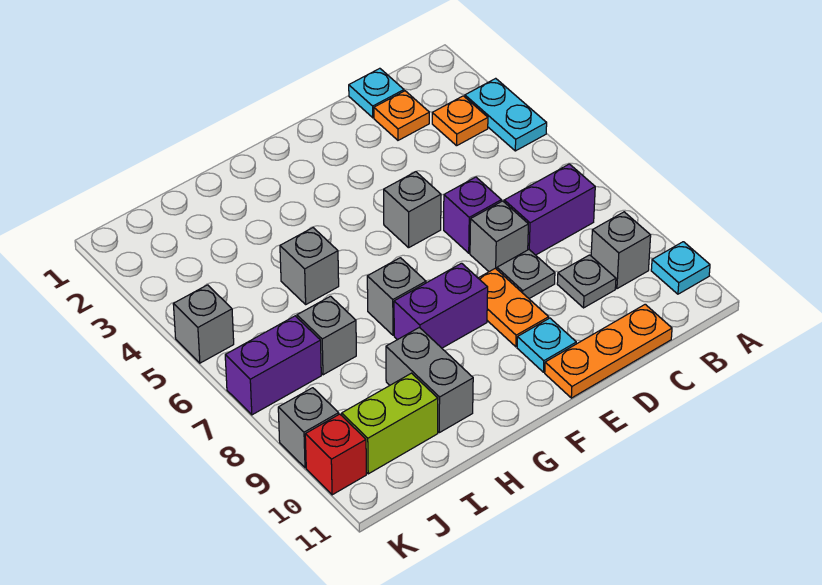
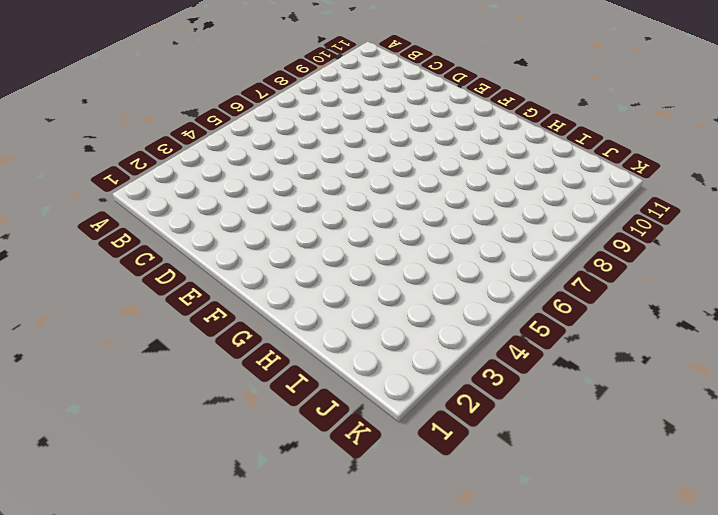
none -> cyan 1x2 plate [465,78,547,151]
none -> cyan 1x1 plate [651,242,710,294]
none -> orange 1x1 plate [432,96,488,146]

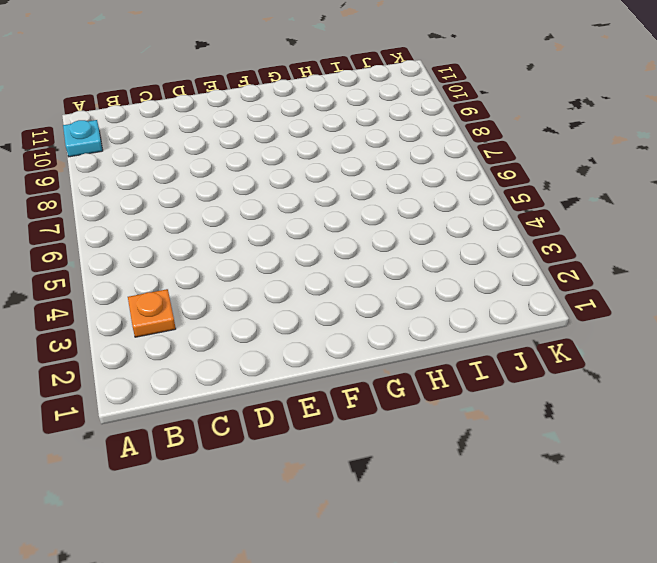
none -> cyan 1x2 plate [465,78,547,151]
none -> purple 1x2 brick [504,164,595,255]
none -> grey 1x1 brick [591,212,651,289]

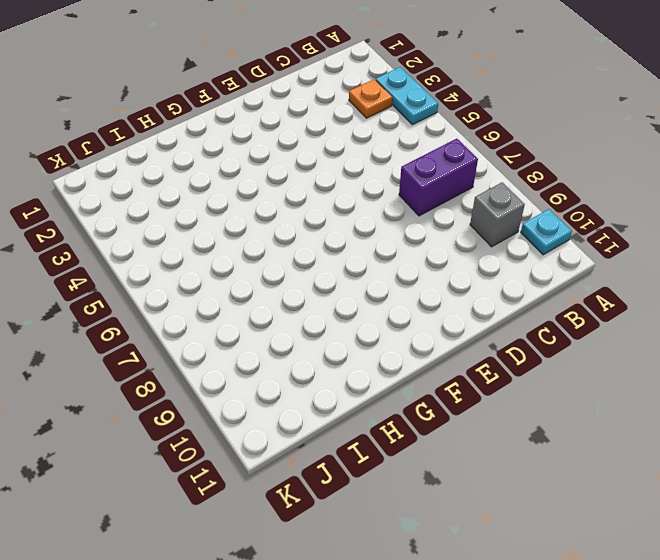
none -> cyan 1x1 plate [349,68,404,118]
none -> orange 1x1 plate [374,91,429,140]
none -> grey 1x1 plate [557,255,616,308]

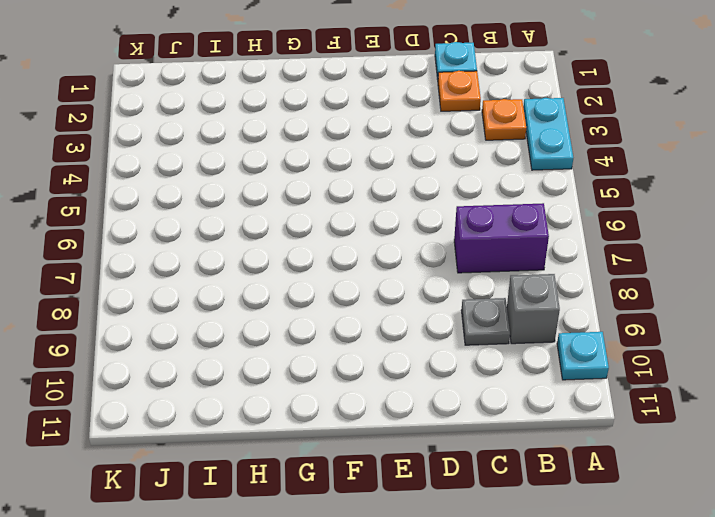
none -> orange 1x3 plate [545,304,672,398]
none -> purple 1x1 brick [444,177,501,253]
none -> grey 1x1 brick [470,201,528,272]

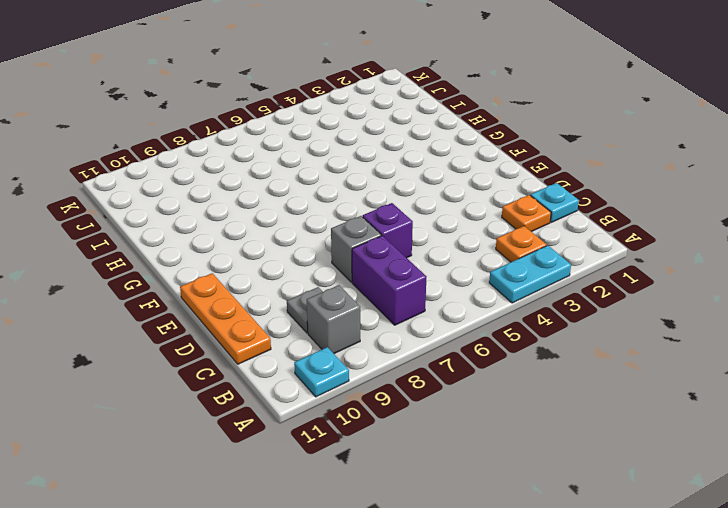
none -> grey 1x1 plate [497,250,555,298]
none -> grey 1x1 brick [384,172,441,248]
none -> orange 1x2 plate [478,268,549,347]

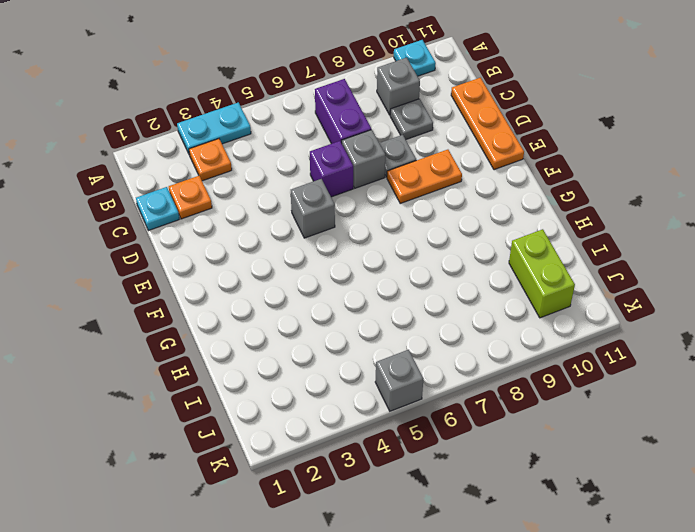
none -> cyan 1x1 plate [517,318,576,372]
none -> purple 1x2 brick [394,263,488,348]
none -> grey 1x1 brick [367,258,426,335]

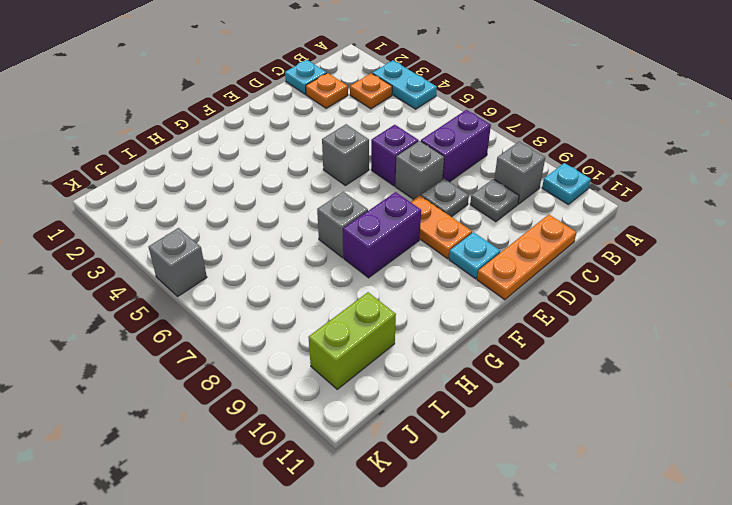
none -> grey 1x1 brick [280,228,339,304]
none -> grey 1x2 brick [386,327,473,433]
none -> grey 1x1 brick [297,296,356,375]

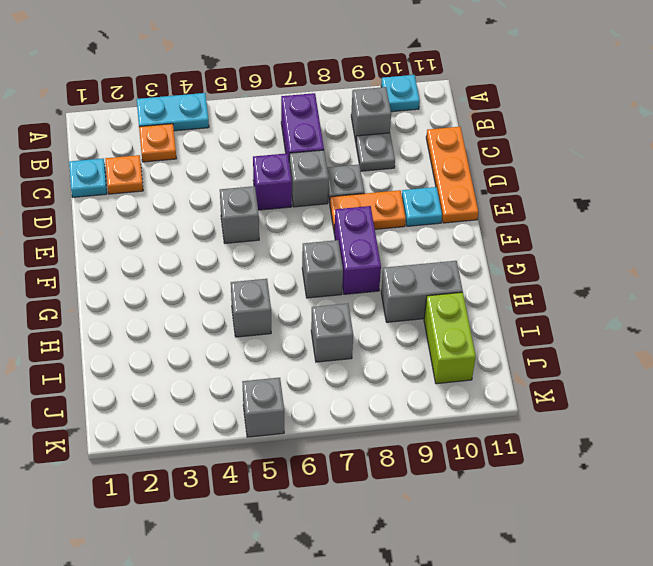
none -> purple 1x2 brick [225,316,321,415]
none -> grey 1x1 brick [278,388,339,468]
none -> red 1x1 brick [305,414,366,495]

